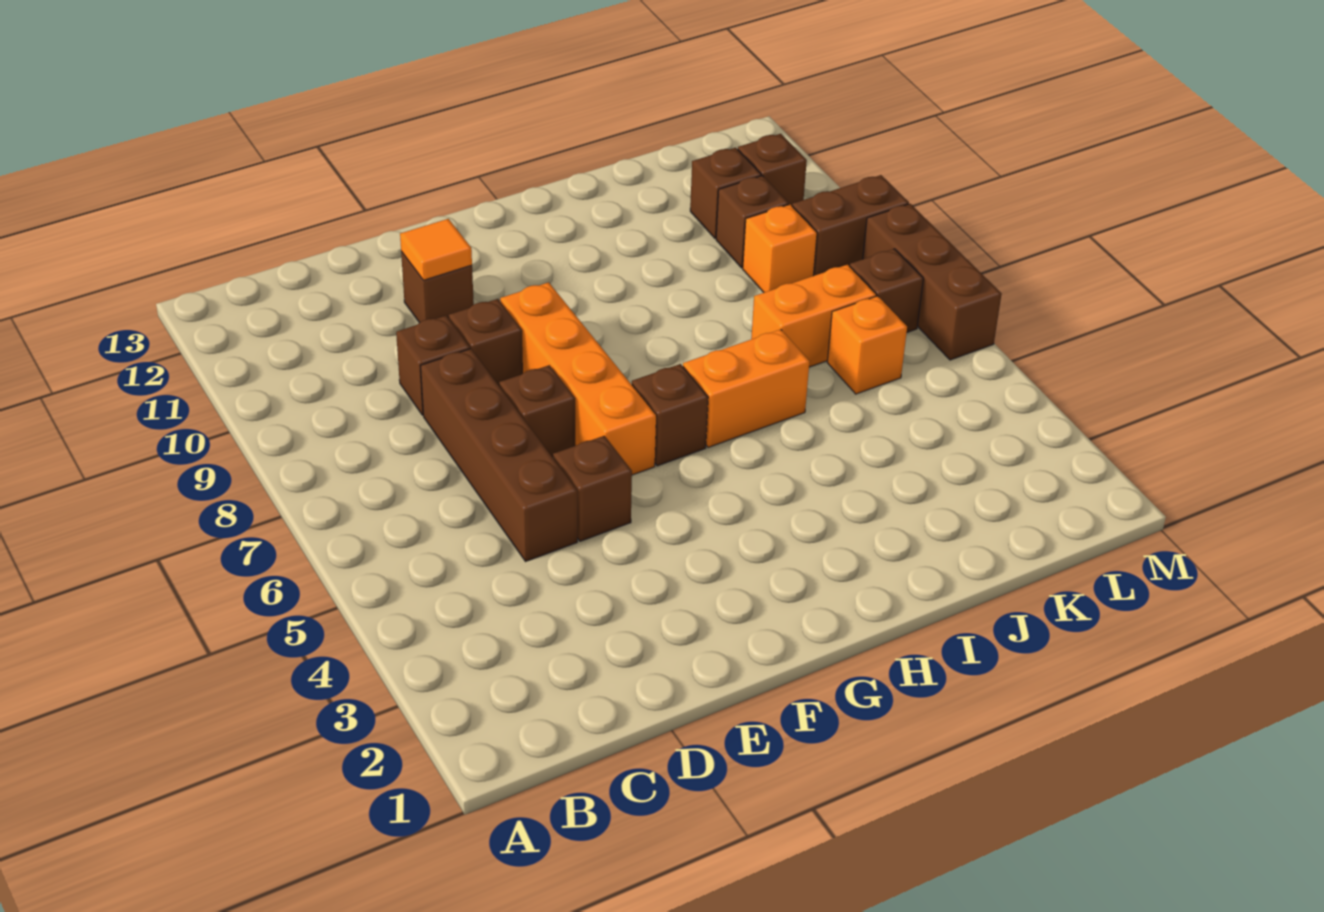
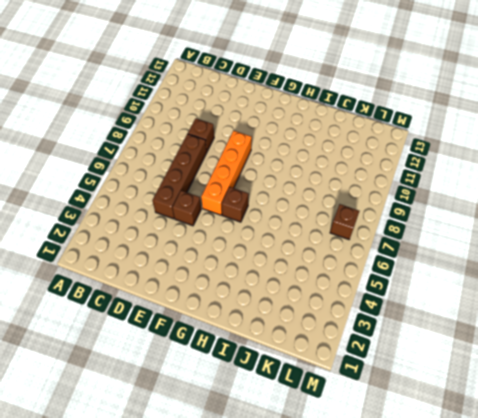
none -> brown 1x1 brick [499,365,575,457]
none -> brown 1x1 brick [449,299,523,385]
none -> brown 1x1 brick [401,252,474,323]

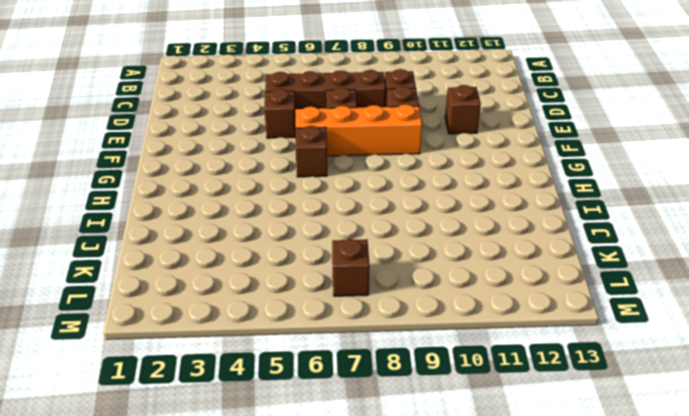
none -> orange 1x2 brick [683,329,810,447]
none -> orange 1x2 brick [751,265,876,367]
none -> orange 1x1 brick [827,296,907,394]

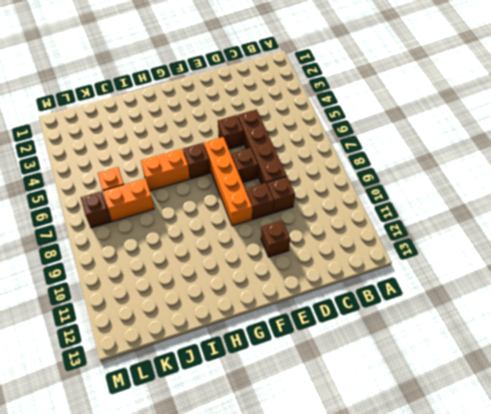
none -> orange 1x1 brick [743,205,817,293]
none -> brown 1x1 brick [716,176,789,268]
none -> brown 1x1 brick [690,148,761,238]

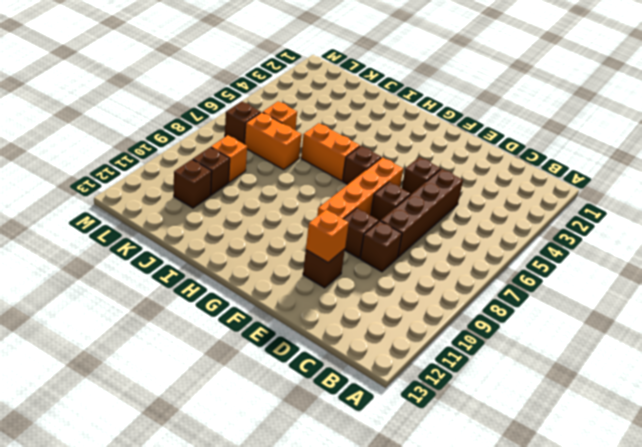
orange 1x1 brick [306,210,349,262] -> orange 1x1 tile [400,219,472,280]
none -> brown 1x2 brick [792,175,909,276]
none -> brown 1x1 brick [738,134,807,206]
none -> brown 1x3 brick [863,204,1001,360]

